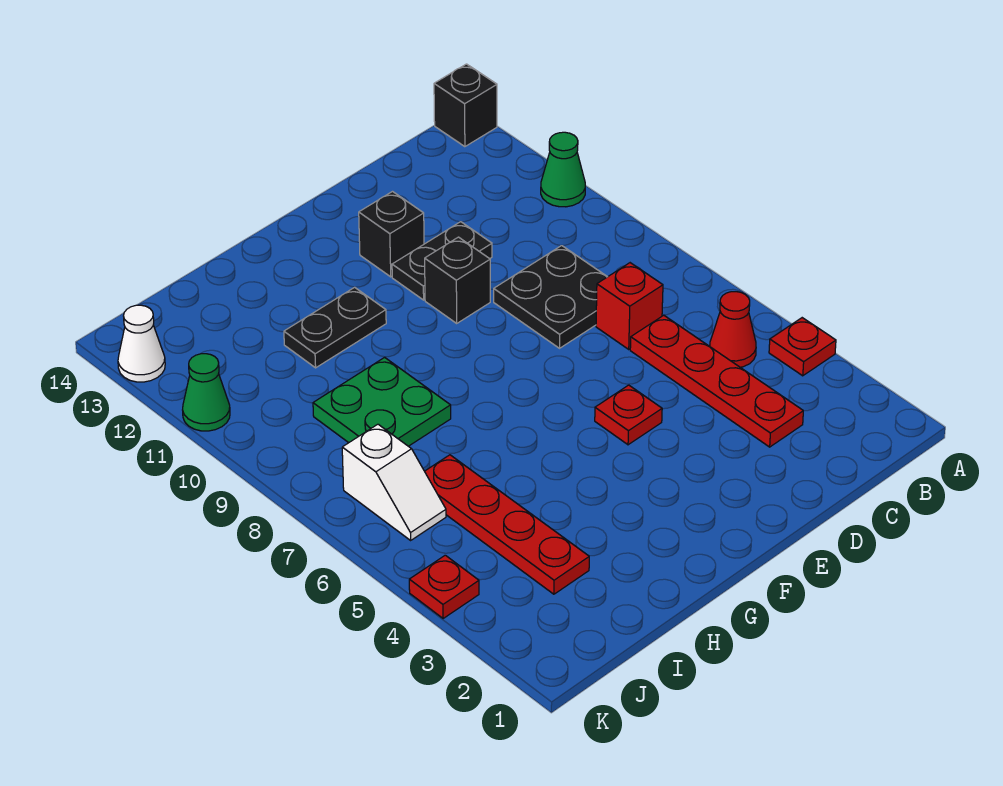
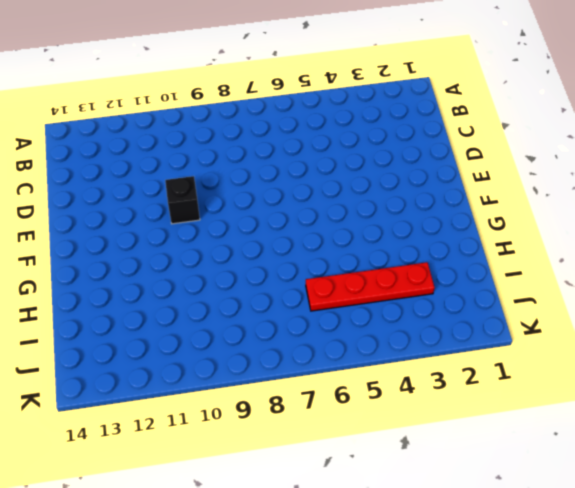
none -> red 1x1 plate [769,318,836,376]
none -> green 1x1 cone [541,132,585,207]
none -> black 1x1 brick [434,64,497,147]

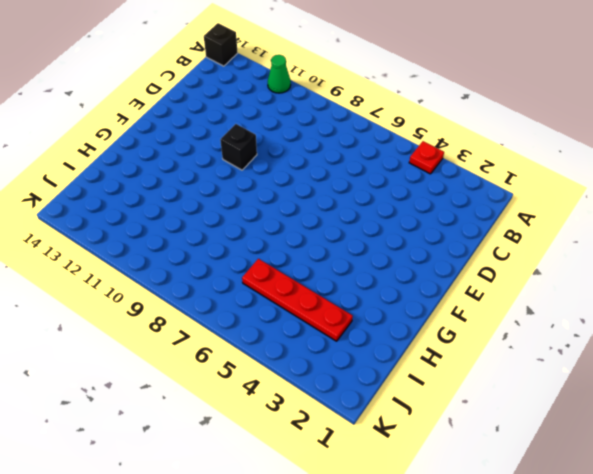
none -> red 1x1 cone [710,292,756,367]
none -> red 1x4 plate [630,315,803,447]
none -> red 1x1 brick [596,263,663,349]

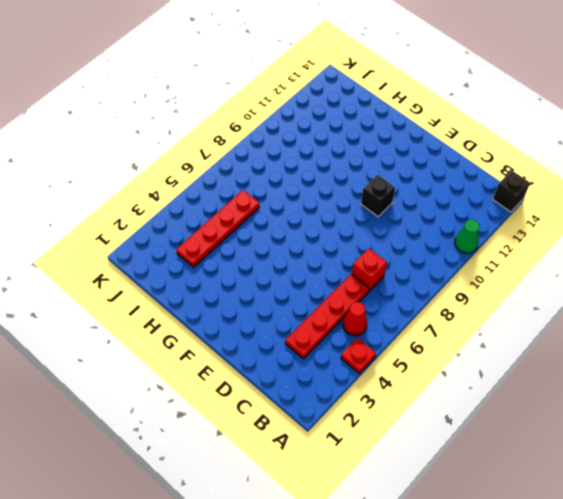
none -> black 2x2 plate [494,246,607,348]
none -> black 1x2 plate [392,222,492,300]
none -> red 1x1 plate [595,385,662,445]

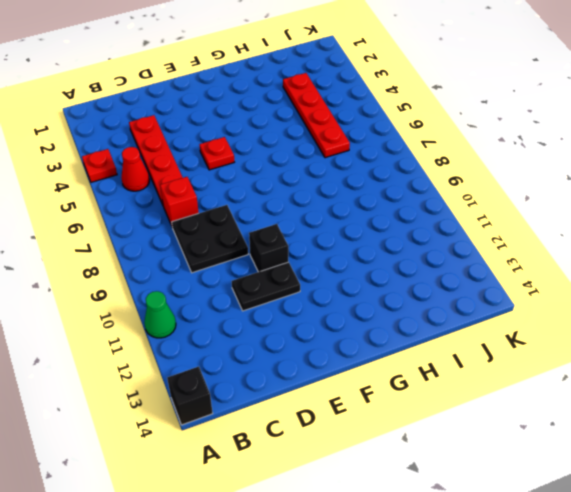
none -> black 1x1 brick [359,192,424,277]
none -> black 1x2 plate [284,287,386,368]
none -> green 2x2 plate [313,357,451,446]

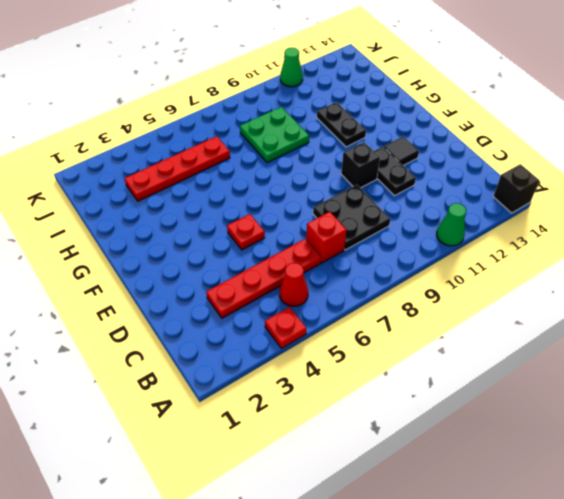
black 1x1 tile [384,136,419,166] -> black 1x1 brick [359,192,424,277]
none -> white 1x2 slope [342,424,446,540]
none -> red 1x1 plate [409,555,479,618]
none -> white 1x1 cone [118,305,165,382]

